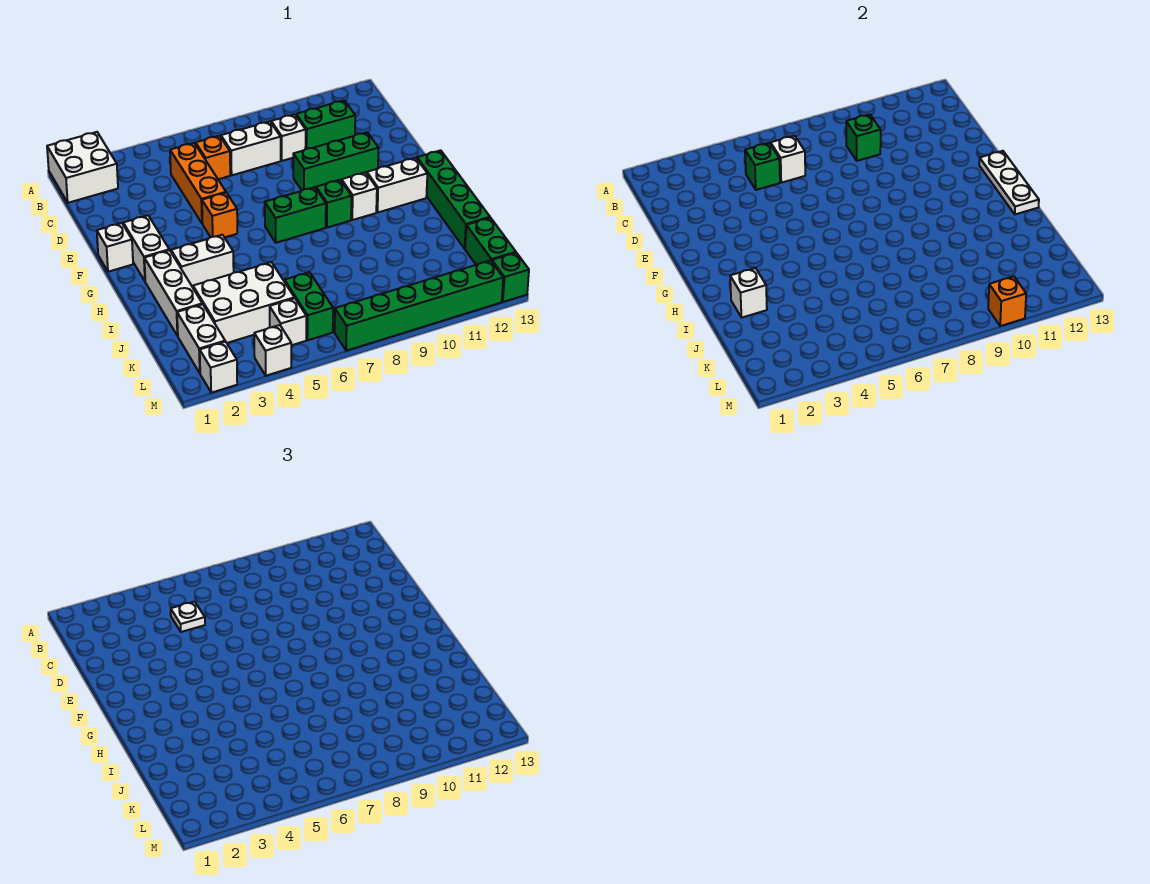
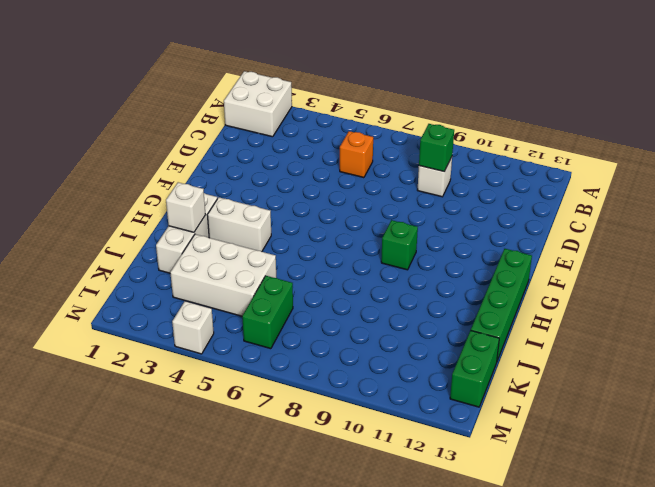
none -> orange 1x3 brick [170,143,226,224]
none -> white 1x2 brick [221,121,281,175]
none -> green 1x2 brick [296,100,355,149]
none -> green 1x3 brick [293,132,379,190]

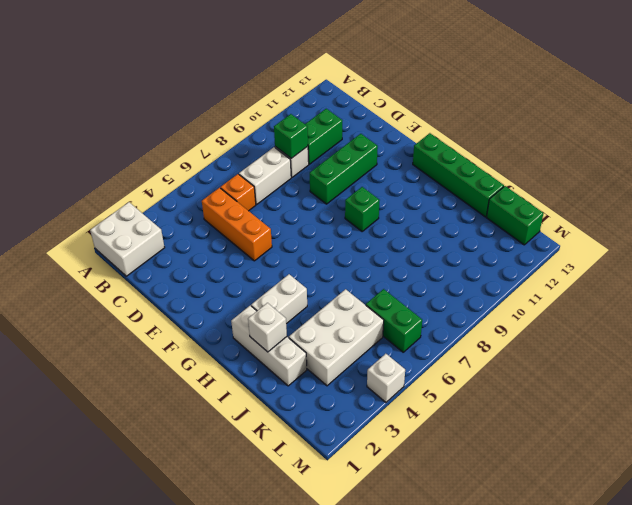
none -> white 1x1 brick [97,223,133,272]
none -> white 1x2 brick [123,215,169,281]
none -> orange 1x1 brick [202,193,237,237]
none -> green 1x2 brick [265,187,326,243]

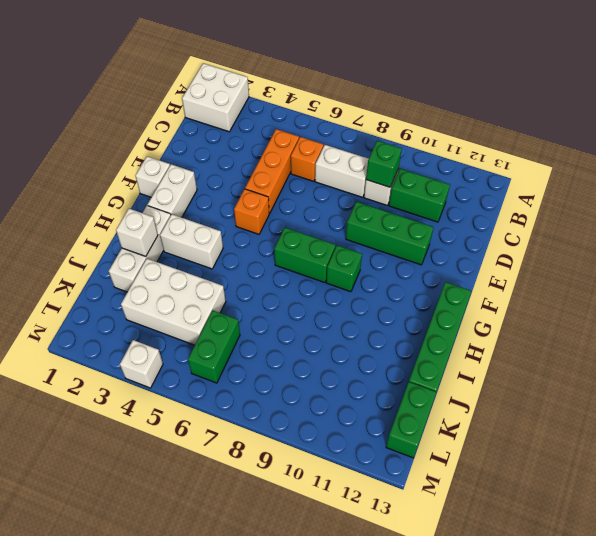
none -> white 1x1 brick [342,172,377,220]
none -> white 1x2 brick [367,158,427,212]
none -> white 1x2 brick [177,304,225,373]
none -> white 1x1 brick [270,298,306,345]

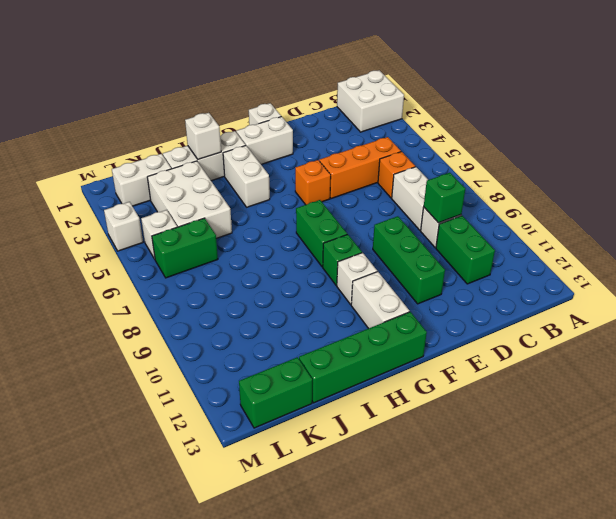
none -> white 1x1 brick [200,342,237,393]
none -> green 1x6 brick [335,261,503,351]
none -> green 1x1 brick [492,253,529,302]
none -> green 1x1 brick [745,143,780,190]

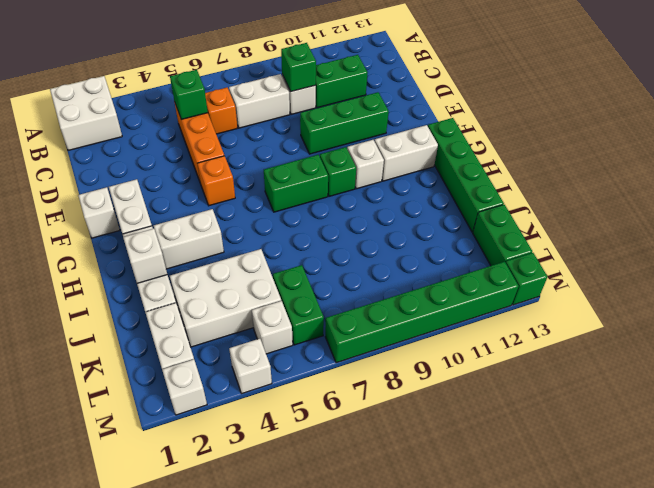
none -> white 1x1 brick [771,136,805,183]
none -> white 1x3 plate [979,151,1039,214]
none -> orange 1x1 brick [988,276,1026,326]
none -> white 1x1 plate [171,602,205,632]

